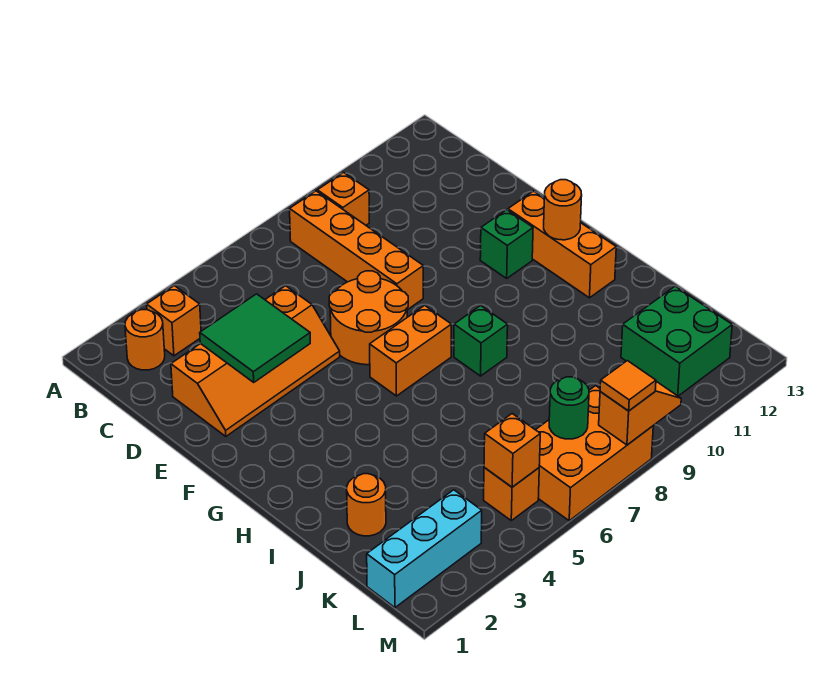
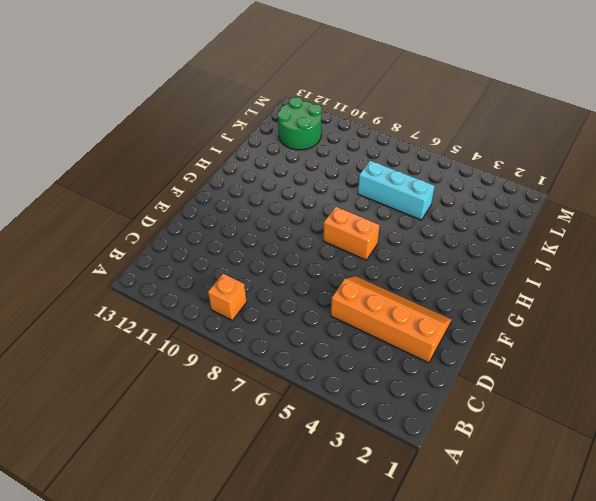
cyan 1x3 brick [358,161,435,220] -> cyan 1x3 brick moved to [367,490,482,608]
green 2x2 round brick [277,97,322,150] -> green 2x2 brick [621,286,732,396]
none -> orange 1x1 round brick [125,310,165,370]
none -> orange 1x1 brick [147,286,201,356]
none -> orange 1x4 brick [290,191,423,310]

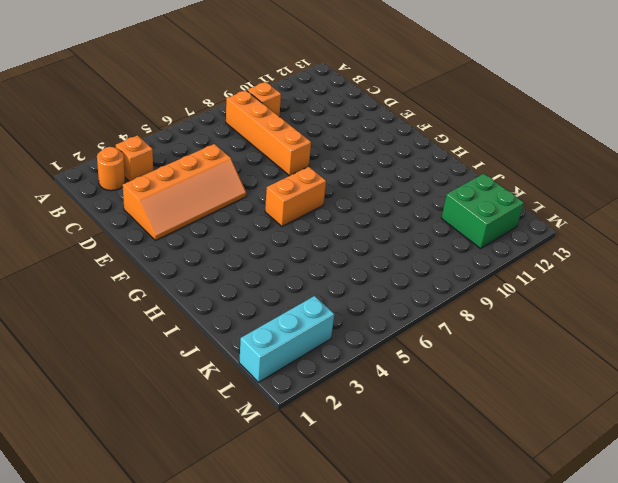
none -> orange 2x2 round brick [329,271,408,365]
none -> green 1x1 brick [480,210,533,278]
none -> orange 1x3 brick [508,191,616,298]

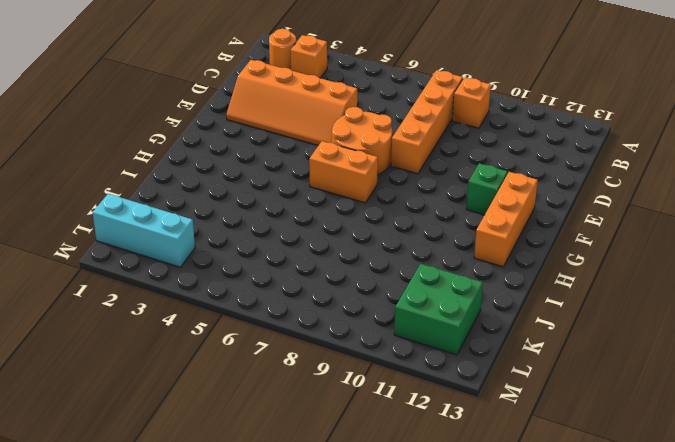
none -> green 1x1 brick [454,306,508,376]
none -> orange 1x1 round brick [347,474,386,536]
none -> orange 1x1 brick [484,468,539,521]

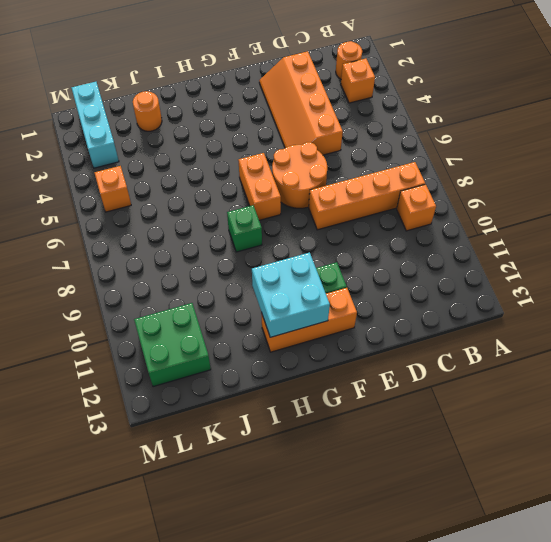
cyan 2x2 brick [252,252,330,337] -> orange 1x1 round brick [544,180,582,240]
none -> orange 2x3 brick [536,386,653,521]
none -> green 2x2 tile [200,294,310,382]
none -> orange 1x1 brick [484,414,540,487]

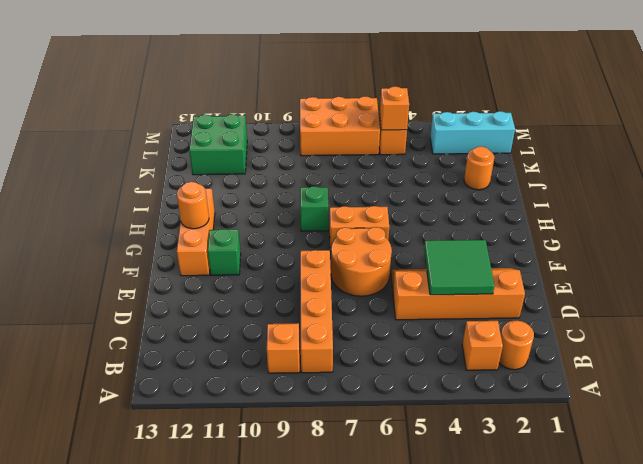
none -> green 1x1 round brick [549,377,589,439]
none -> orange 1x2 slope [599,381,681,445]
none -> orange 1x1 tile [600,361,656,411]

